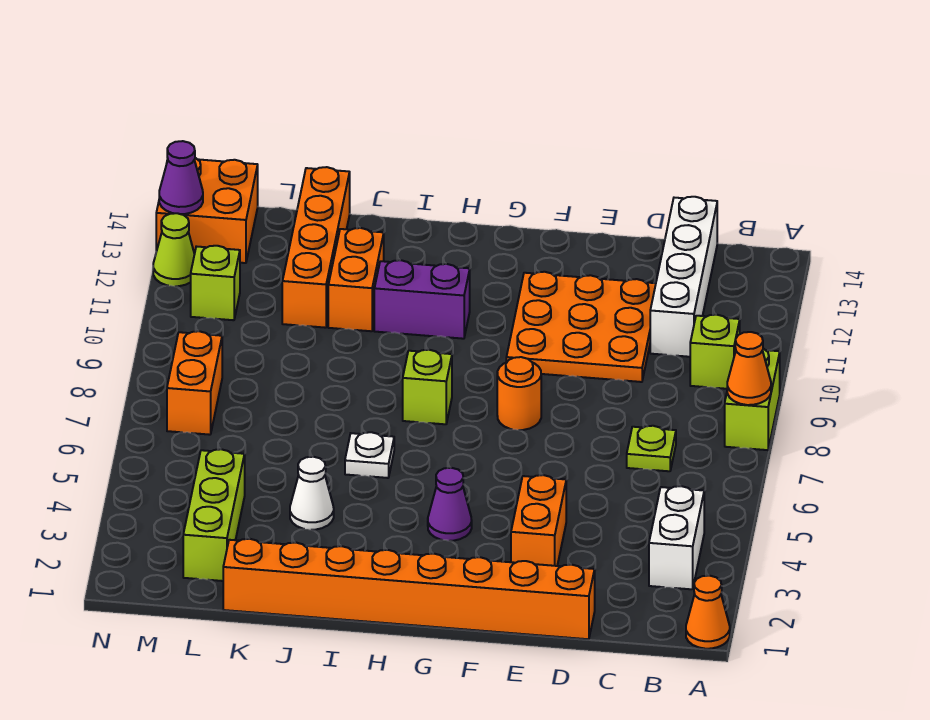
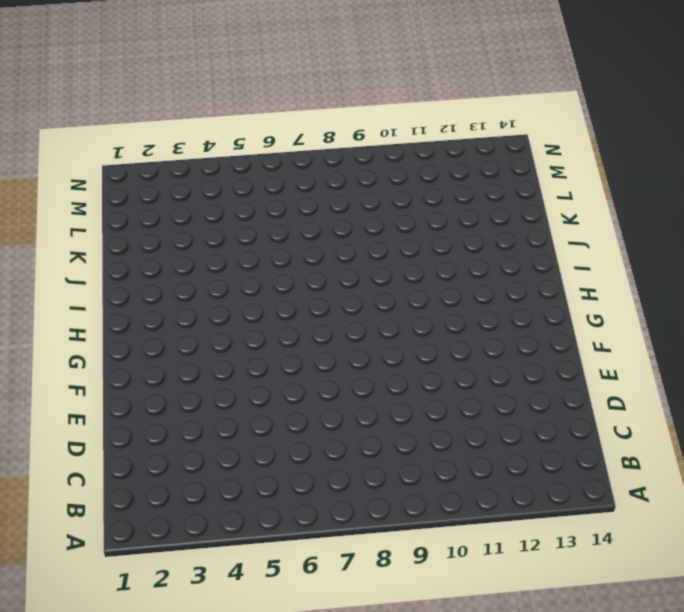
none -> orange 1x1 cone [686,576,730,649]
none -> lime 1x2 brick [725,349,780,450]
none -> white 1x2 brick [649,486,704,589]

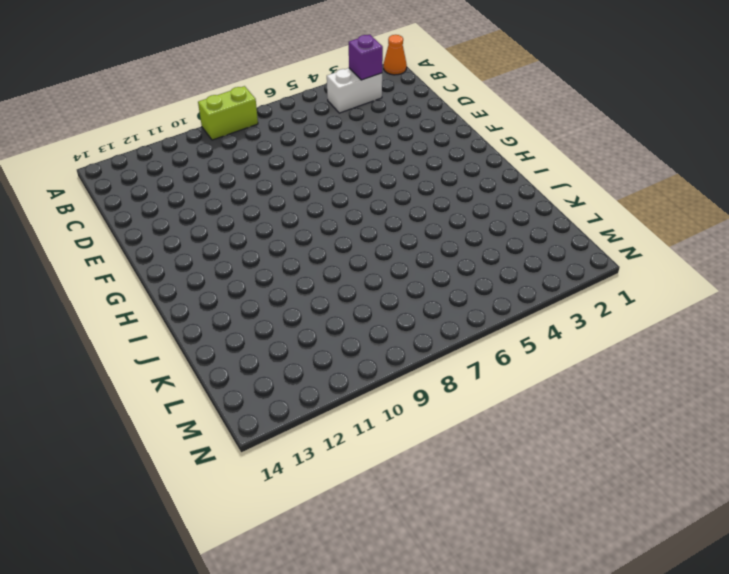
purple 1x1 brick [349,35,383,80] -> none
none -> lime 1x1 brick [690,315,740,389]
none -> lime 1x1 plate [627,426,676,471]
none -> white 1x4 brick [650,197,717,357]

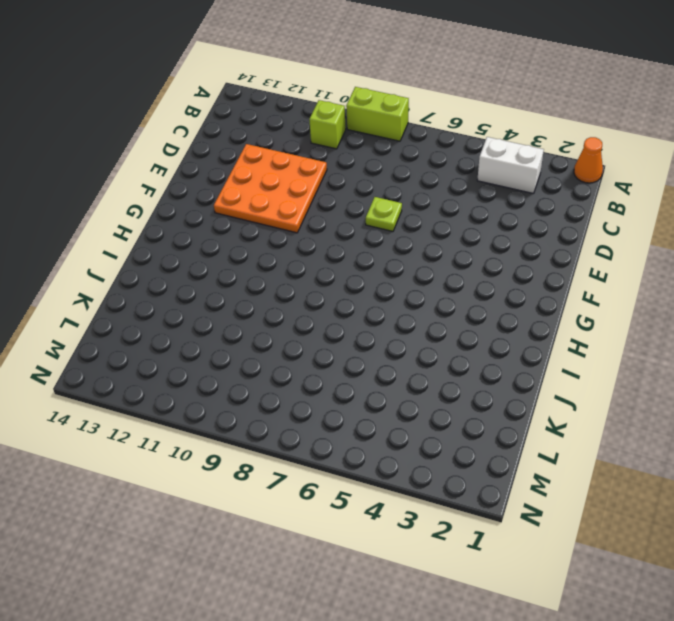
lime 1x1 plate [366,197,402,231] -> lime 1x1 plate moved to [627,426,676,471]
none -> white 1x4 brick [650,197,717,357]
none -> orange 1x8 brick [223,539,595,639]
none -> orange 1x2 brick [511,475,566,566]

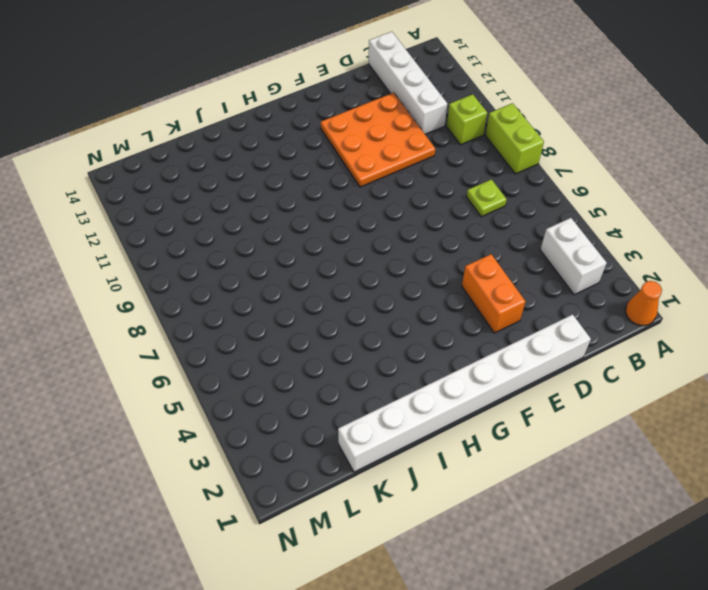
white 1x8 brick [338,314,591,472] -> orange 1x8 brick [223,539,595,639]
none -> orange 1x1 round brick [497,357,541,430]
none -> purple 1x1 cone [428,468,472,541]
none -> lime 1x1 brick [403,350,452,424]

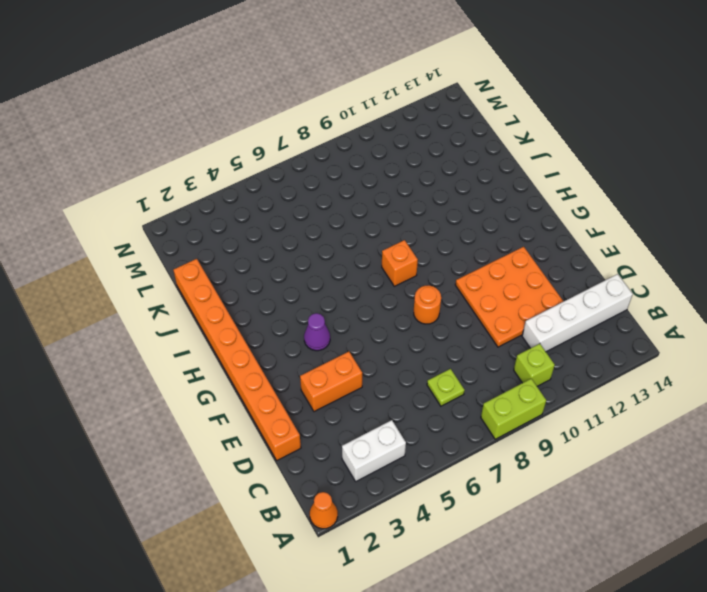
orange 1x1 brick [382,240,418,286] -> lime 1x1 brick [403,350,452,424]
none -> purple 1x2 brick [374,260,470,339]
none -> white 1x1 plate [345,432,394,478]
none -> white 1x1 cone [290,457,334,530]

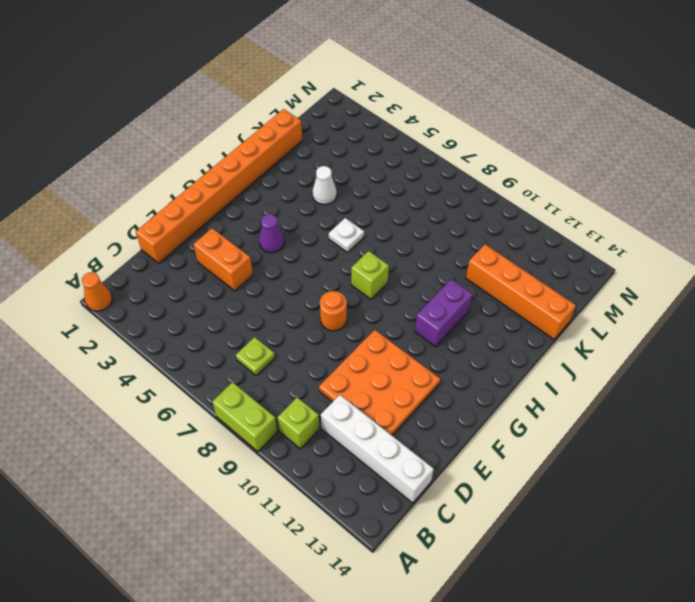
none -> white 1x2 brick [649,486,704,589]
none -> orange 1x2 brick [328,228,384,331]
none -> lime 1x3 brick [183,449,245,581]

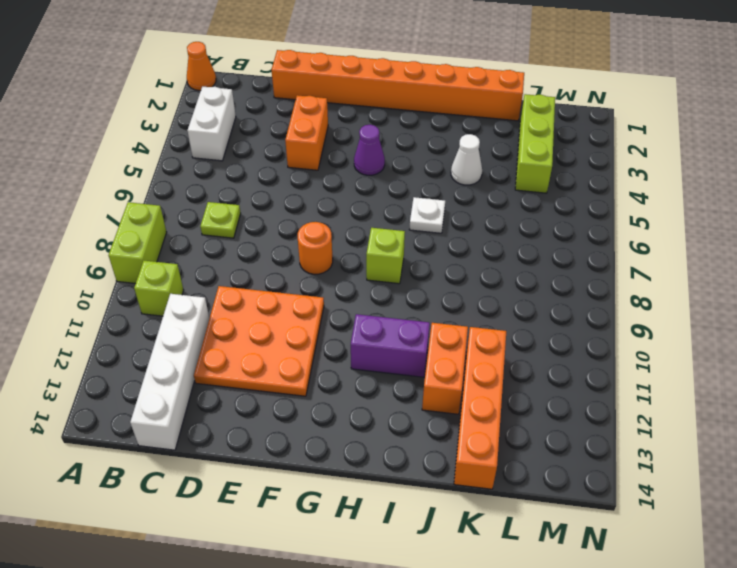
none -> orange 1x2 brick [167,331,222,435]
none -> lime 1x1 brick [191,246,240,320]
none -> orange 2x2 brick [156,158,258,263]

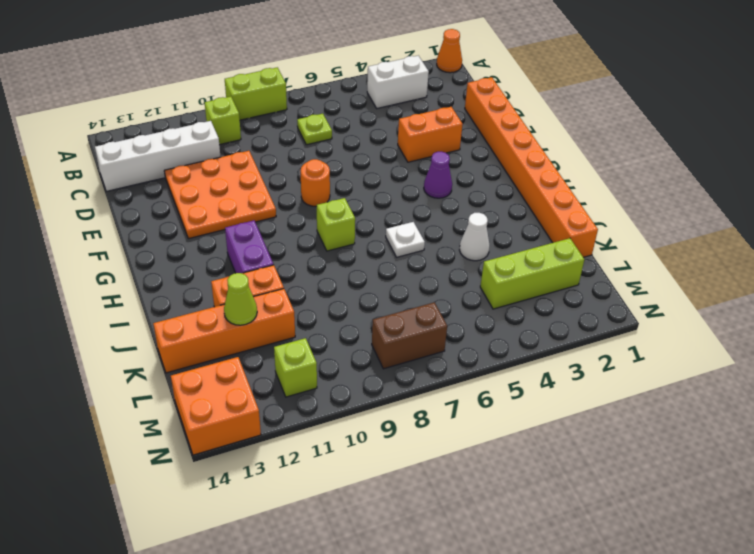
lime 1x1 cone [224,273,257,325] -> lime 1x1 cone moved to [153,213,195,286]
brown 1x2 brick [372,302,447,369] -> orange 1x2 brick [167,331,222,435]
none -> orange 1x1 cone [727,332,771,405]
none -> purple 1x1 cone [159,141,203,214]

